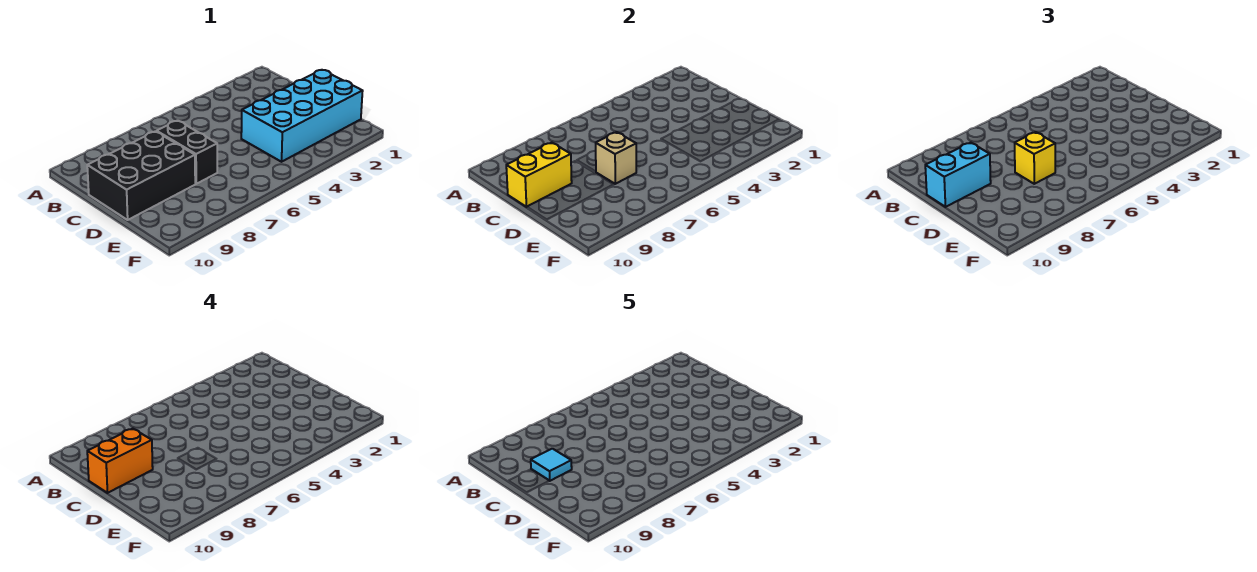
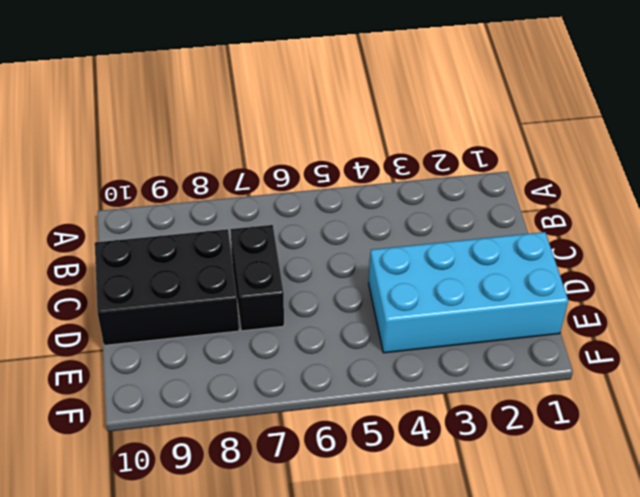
none -> yellow 1x2 brick [506,143,572,207]
none -> tan 1x1 brick [596,132,636,184]

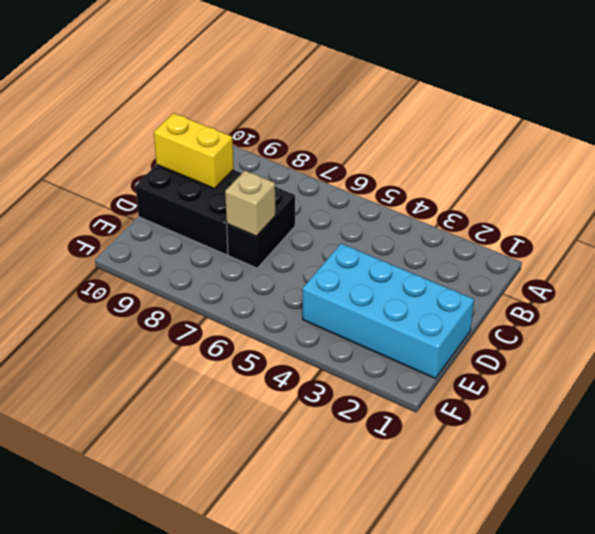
none -> cyan 1x2 brick [925,143,991,207]
none -> yellow 1x1 brick [1015,132,1055,184]

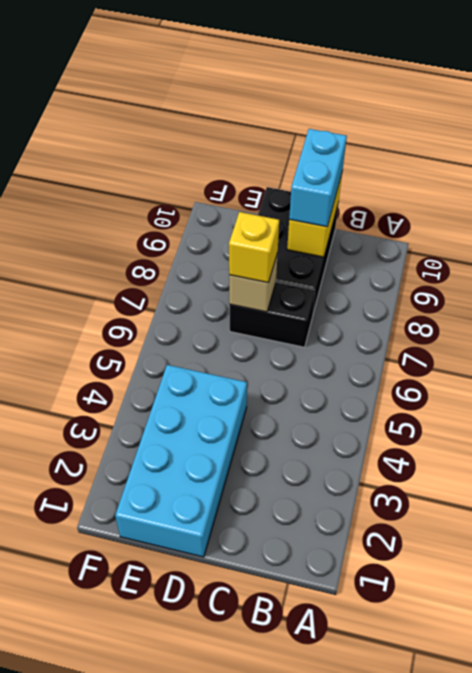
none -> orange 1x2 brick [87,429,153,493]
none -> cyan 1x1 tile [531,449,572,481]

